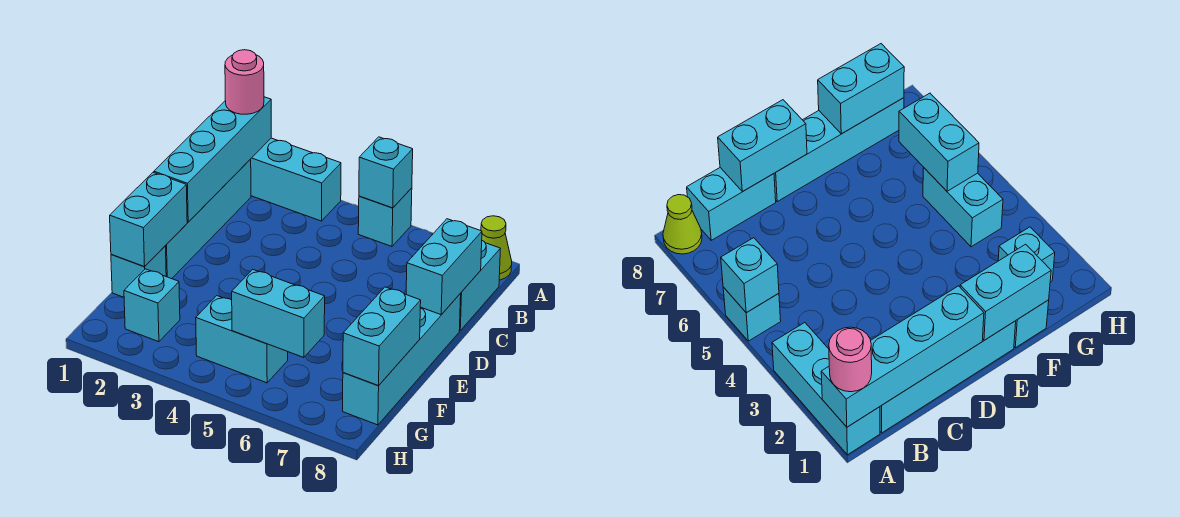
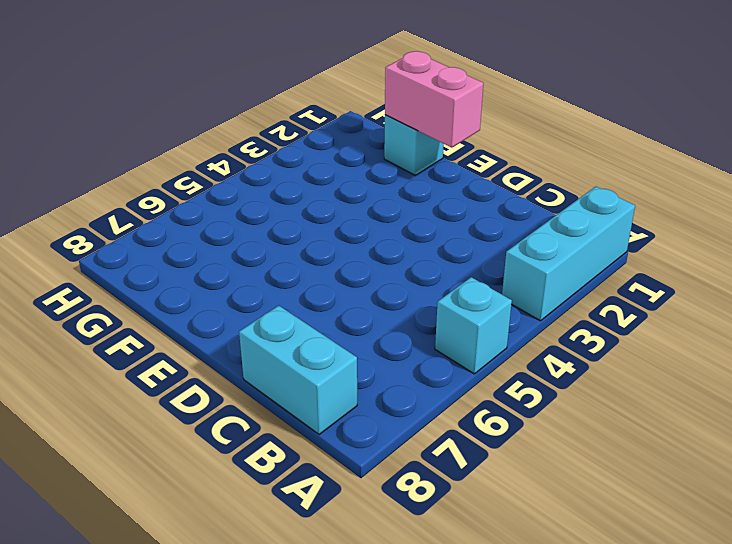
pink 1x2 brick [385,51,483,148] -> cyan 1x2 brick [110,173,187,267]
none -> lime 1x1 cone [481,216,512,280]
none -> cyan 1x4 brick [165,159,251,279]
none -> cyan 1x4 brick [343,294,461,425]

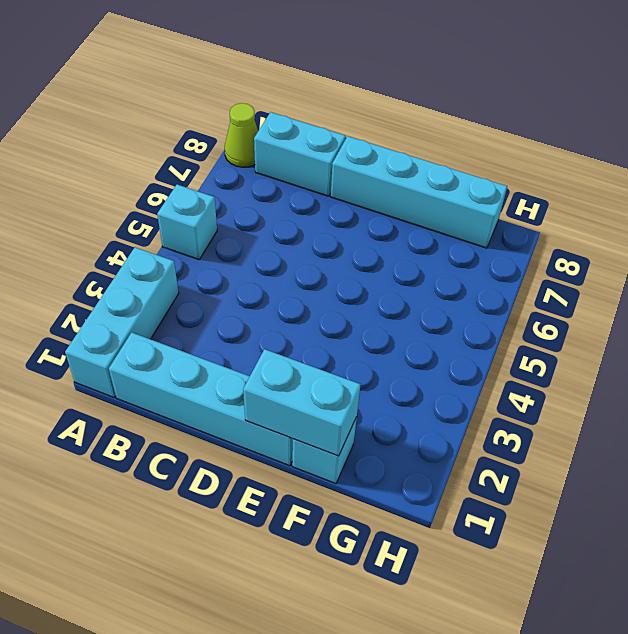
none -> cyan 1x1 brick [124,269,180,342]
none -> cyan 1x2 brick [196,296,288,383]
none -> cyan 1x4 brick [154,97,271,222]

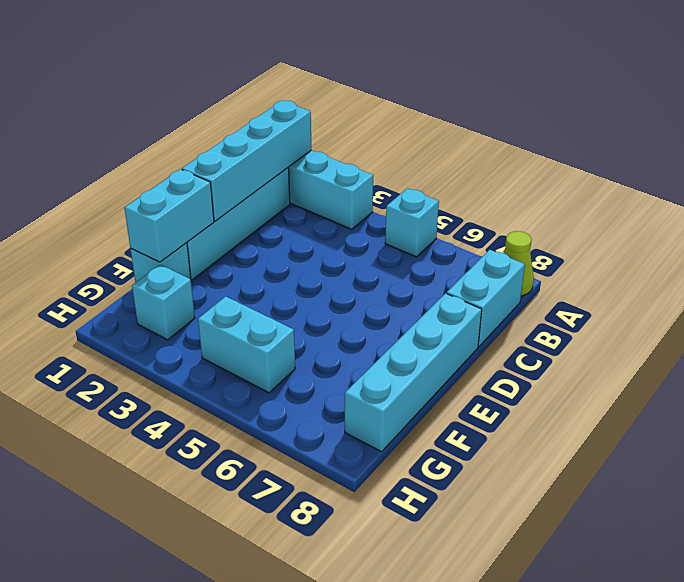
none -> cyan 1x1 brick [359,137,413,208]
none -> cyan 1x2 brick [406,219,482,315]
none -> cyan 1x2 brick [343,287,421,386]

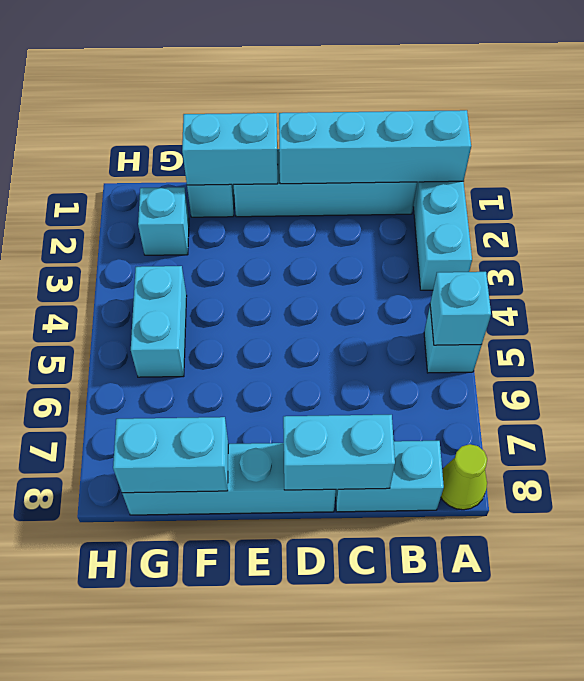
none -> cyan 1x2 brick [232,269,325,358]
none -> pink 1x1 round brick [225,50,264,114]

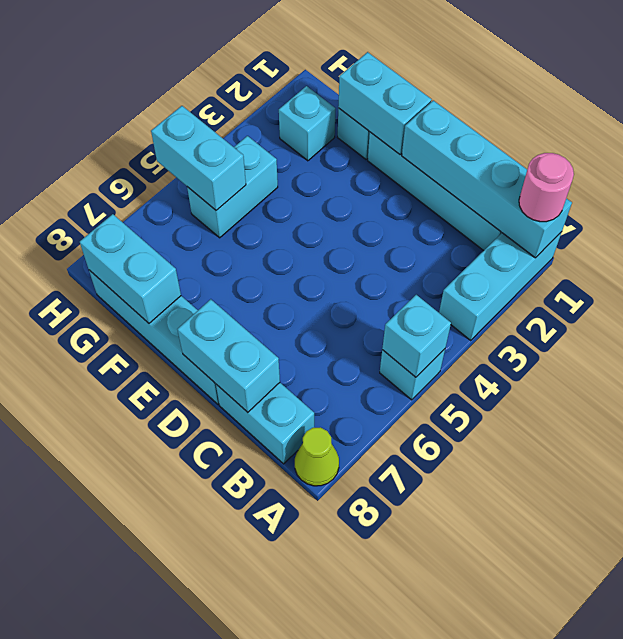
cyan 1x2 brick [151,106,246,210] -> cyan 1x2 brick turned to [232,269,325,358]

